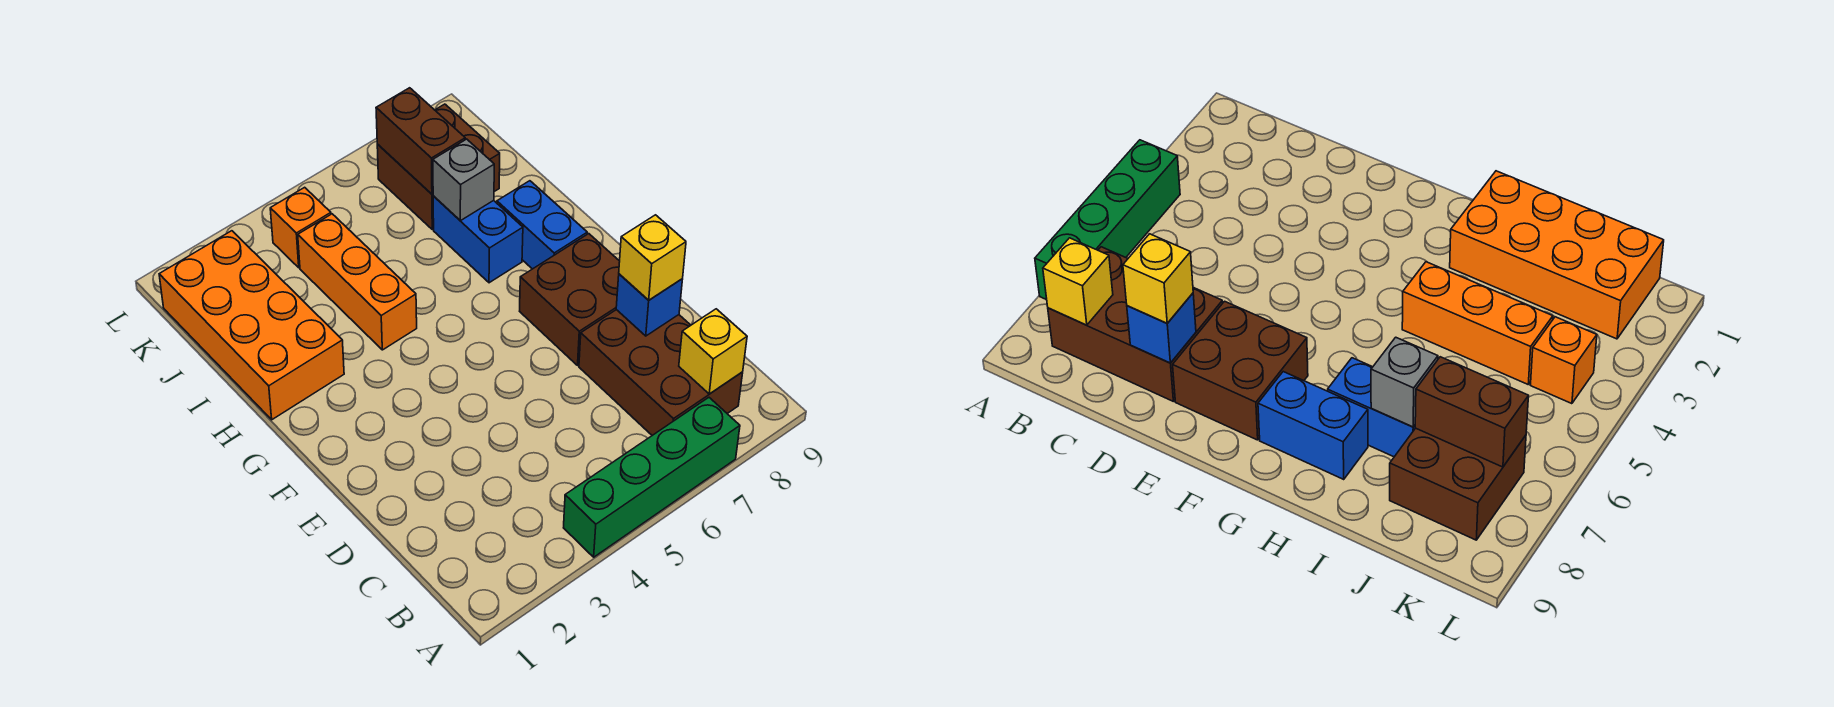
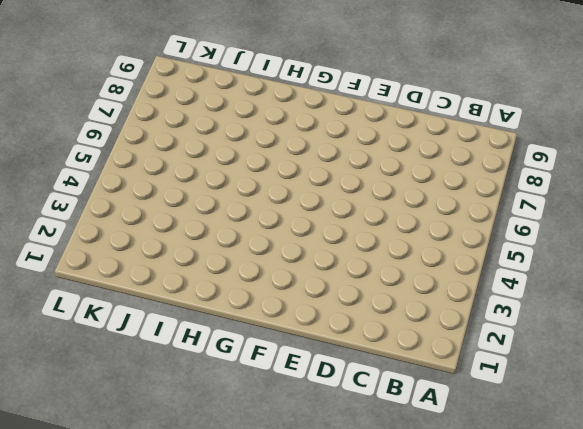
none -> green 1x4 brick [564,398,740,557]
none -> brown 2x3 brick [579,310,743,435]
none -> brown 2x2 brick [520,234,620,365]

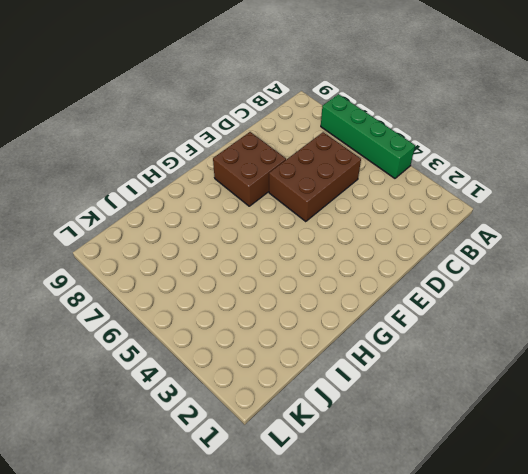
brown 2x3 brick [269,132,361,222] -> brown 2x3 brick moved to [579,310,743,435]
none -> blue 1x2 brick [497,181,587,269]
none -> orange 2x4 brick [159,231,344,420]
none -> orange 1x3 brick [298,214,417,350]

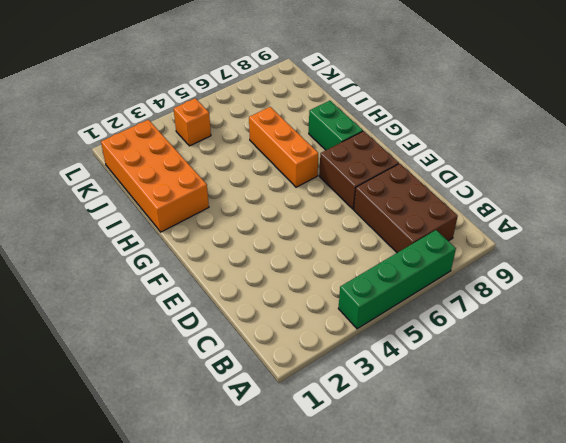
orange 1x3 brick [249,107,318,187] -> orange 1x3 brick moved to [298,214,417,350]
green 1x2 brick [309,101,363,150] -> blue 1x2 brick [497,181,587,269]
none -> blue 1x2 brick [433,196,523,283]
none -> brown 2x2 brick [377,104,500,229]
none -> yellow 1x1 brick [679,309,747,394]

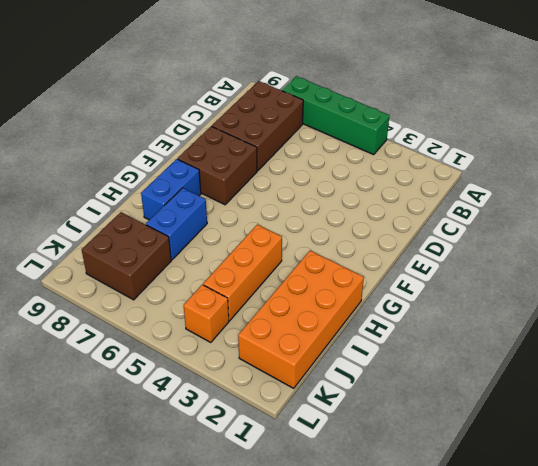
none -> yellow 1x1 brick [679,309,747,394]
none -> blue 1x1 brick [616,274,683,336]
none -> grey 1x1 brick [433,139,494,221]

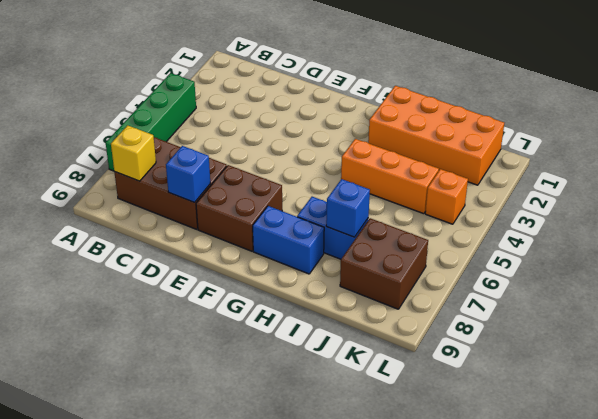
blue 1x1 brick [326,179,370,237] -> grey 1x1 brick [433,139,494,221]
none -> brown 1x2 brick [376,88,465,194]
none -> yellow 1x1 brick [619,215,686,300]

